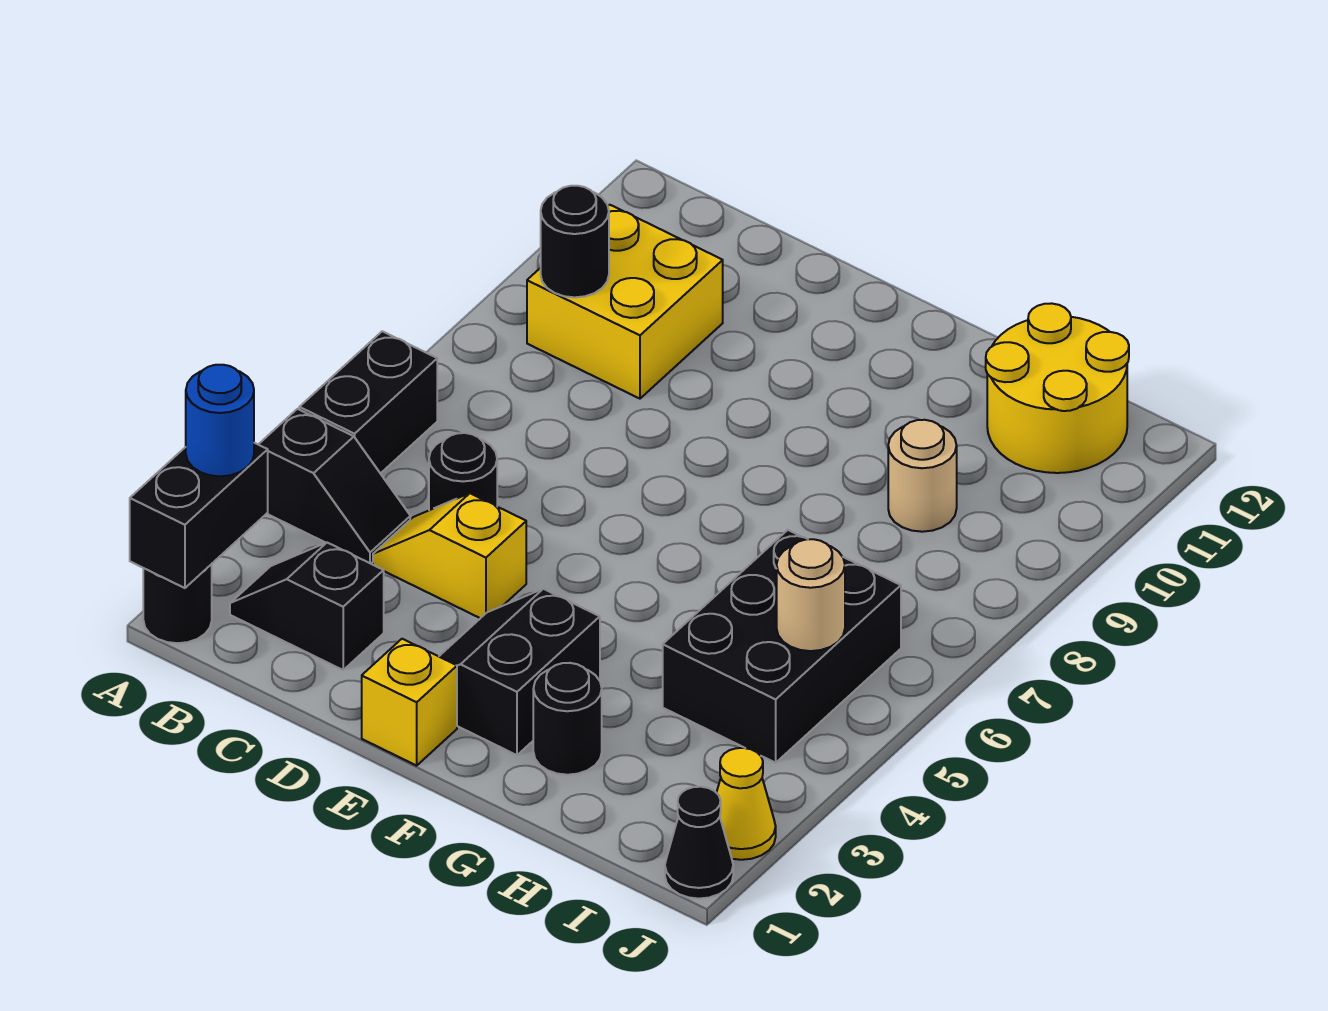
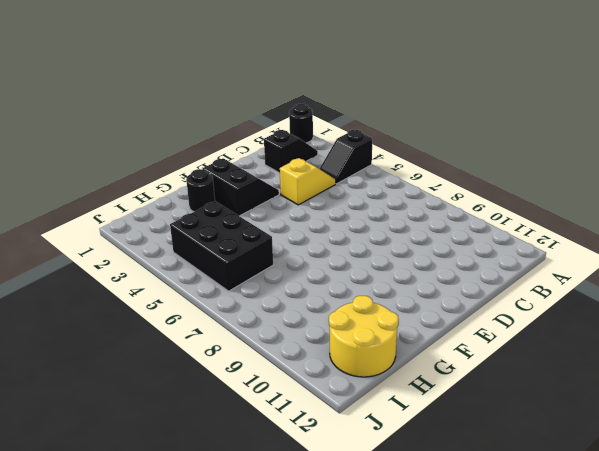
none -> black 1x2 brick [299,331,437,474]
none -> yellow 2x2 brick [527,205,723,399]
none -> black 1x1 round brick [429,433,497,510]

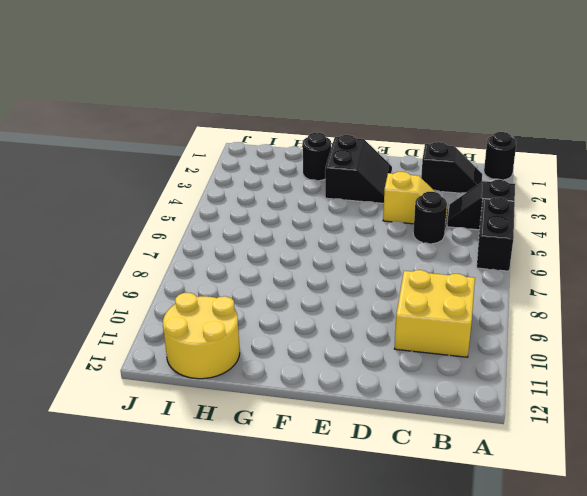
none -> yellow 1x1 brick [362,639,457,766]
none -> black 2x3 brick [663,530,901,763]
none -> tan 1x1 round brick [888,420,957,532]

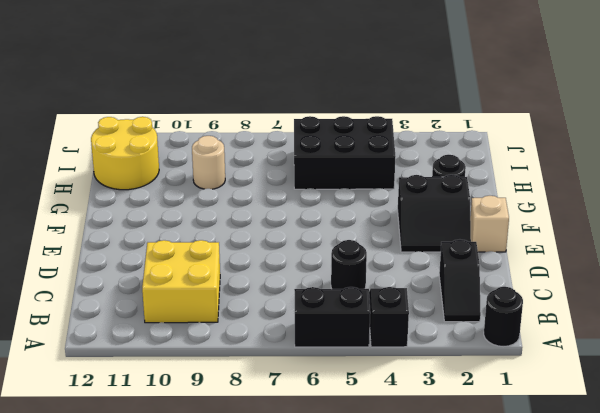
tan 1x1 brick [470,195,509,252] -> yellow 1x1 brick [362,639,457,766]
none -> yellow 1x2 slope [373,493,526,618]
none -> black 1x1 cone [665,787,733,899]
none -> yellow 1x1 cone [717,748,776,860]

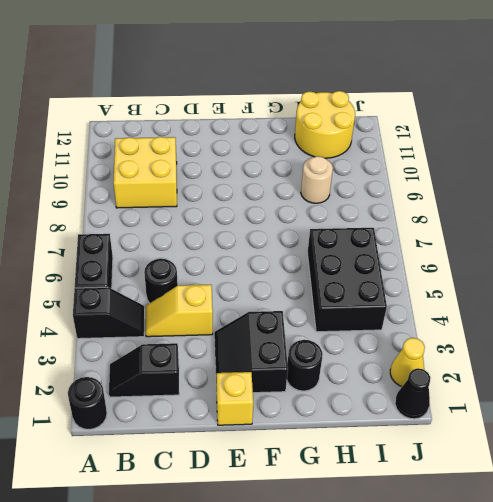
none -> black 1x2 brick [130,443,268,588]
none -> black 1x1 round brick [541,186,609,297]
none -> tan 1x1 round brick [777,539,845,651]

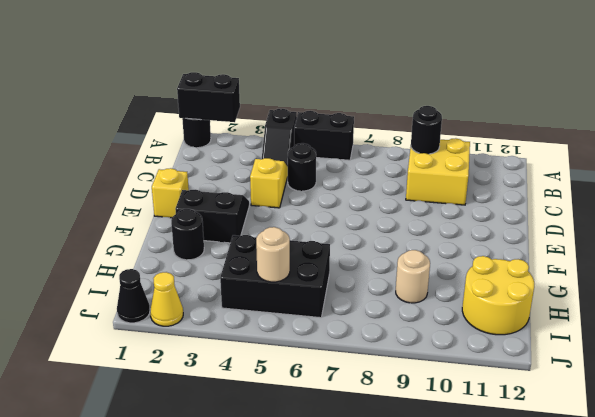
none -> black 1x2 slope [230,543,384,670]
none -> blue 1x1 round brick [186,365,254,476]

